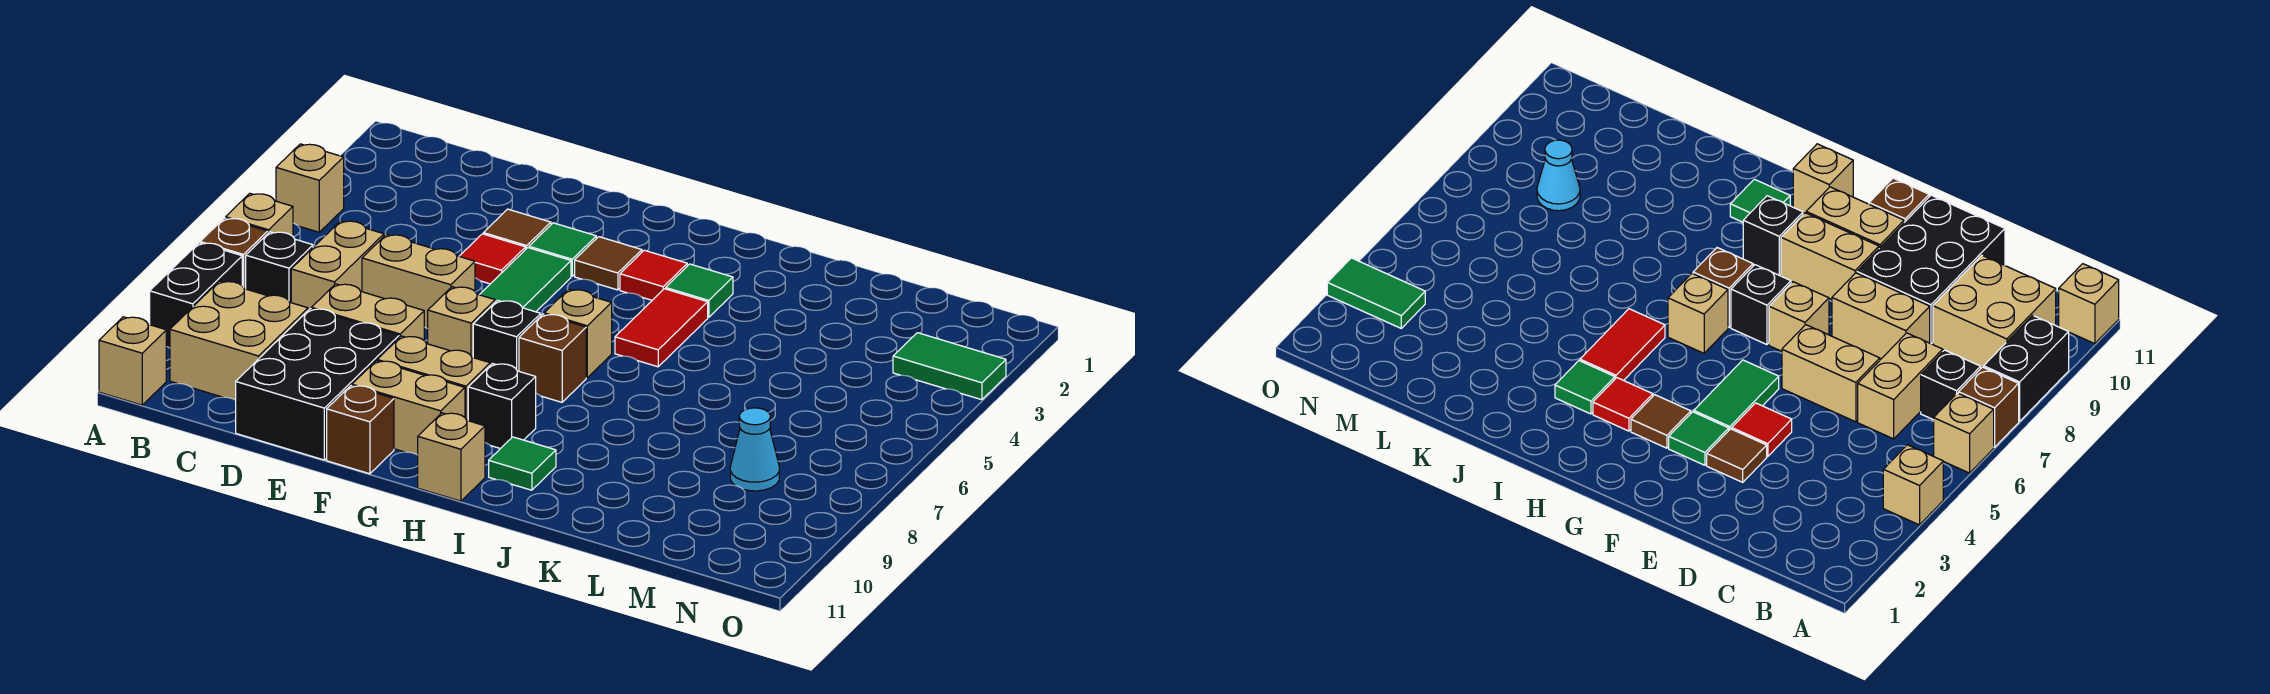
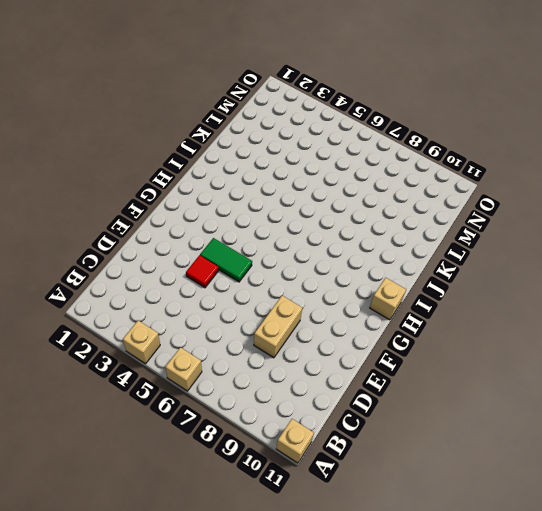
none -> brown 1x1 brick [200,218,268,289]
none -> black 1x2 brick [150,243,242,348]
none -> black 1x1 brick [246,232,313,303]
none -> tan 2x2 brick [170,281,308,400]

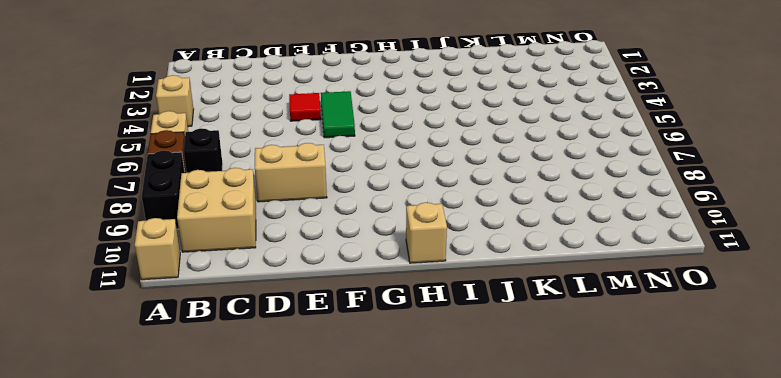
none -> tan 1x2 brick [291,221,384,310]
none -> tan 1x2 brick [362,235,475,329]
none -> black 2x3 brick [236,309,399,460]
none -> brown 1x1 tile [483,209,551,249]

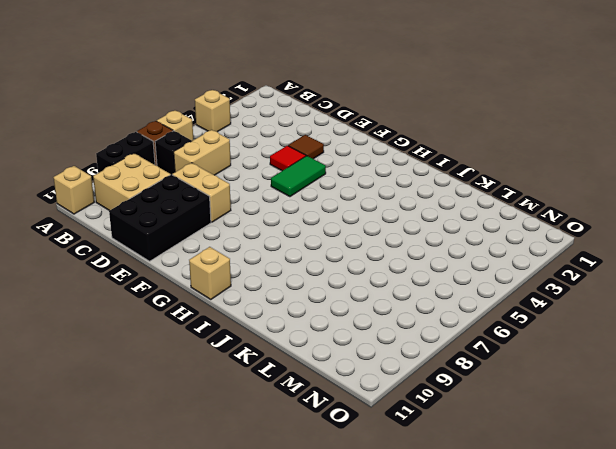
none -> tan 1x2 brick [362,235,475,329]
none -> green 1x1 tile [529,223,596,276]
none -> tan 1x1 brick [428,287,495,357]
none -> tan 1x2 brick [377,336,490,421]

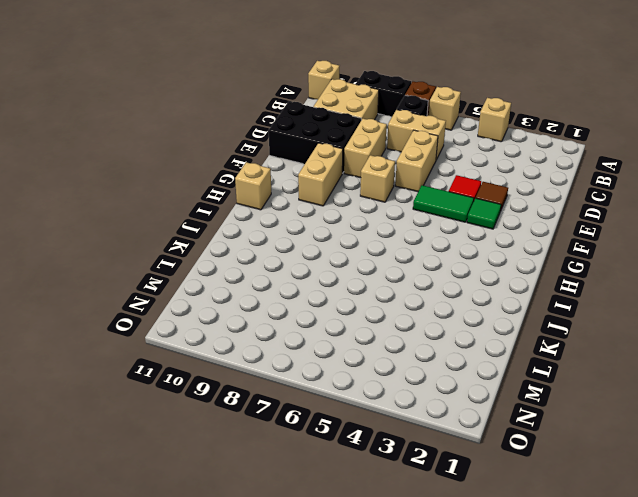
none -> tan 1x2 brick [352,361,465,455]
none -> brown 1x1 brick [327,386,394,474]
none -> brown 1x1 tile [575,237,642,290]
none -> black 1x1 brick [473,300,541,371]

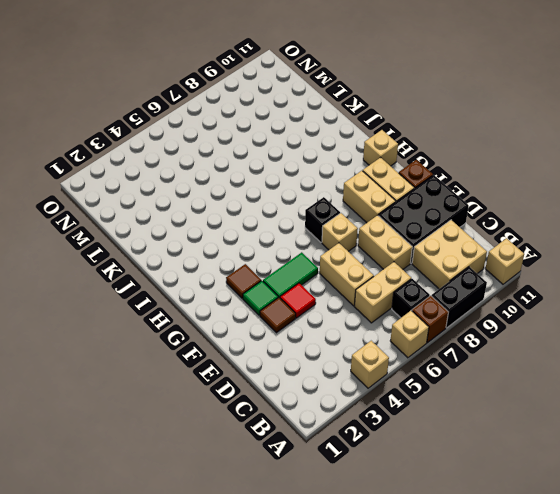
none -> red 1x1 tile [620,250,687,300]
none -> tan 1x1 brick [544,289,612,378]
none -> brown 1x1 brick [519,314,586,402]
none -> black 1x1 brick [468,364,536,449]

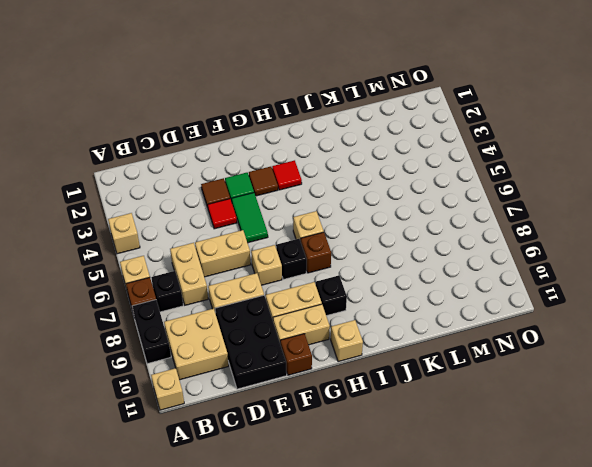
none -> green 1x1 tile [666,264,733,317]
none -> red 1x2 tile [615,289,708,367]
none -> green 1x1 tile [489,437,556,490]
none -> cyan 1x1 cone [730,408,779,491]

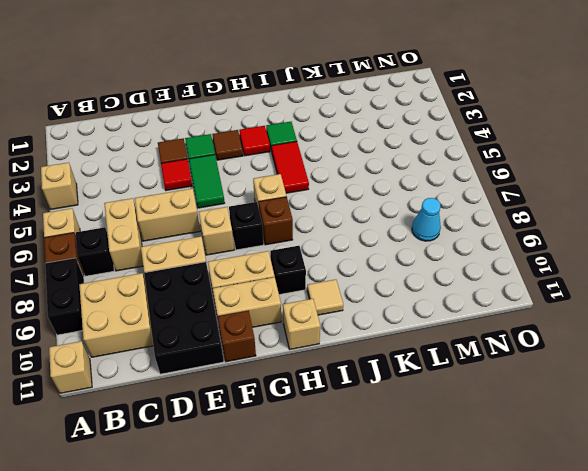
tan 1x1 tile [307,279,343,315] -> green 1x1 tile [489,437,556,490]
none -> green 1x2 tile [893,333,1006,400]

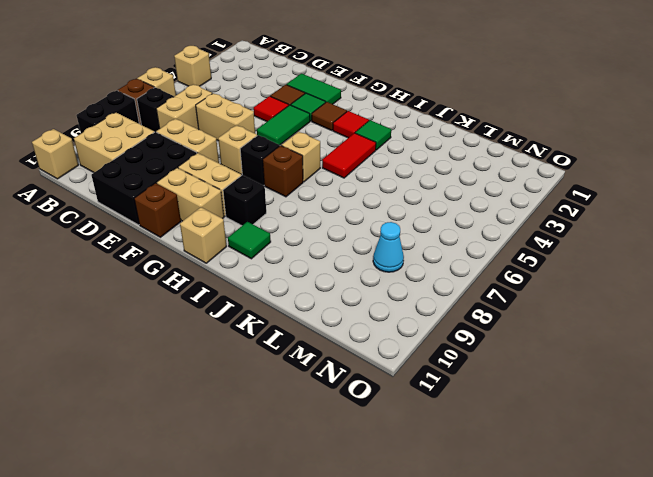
green 1x2 tile [286,74,341,104] -> green 1x2 tile moved to [893,333,1006,400]

